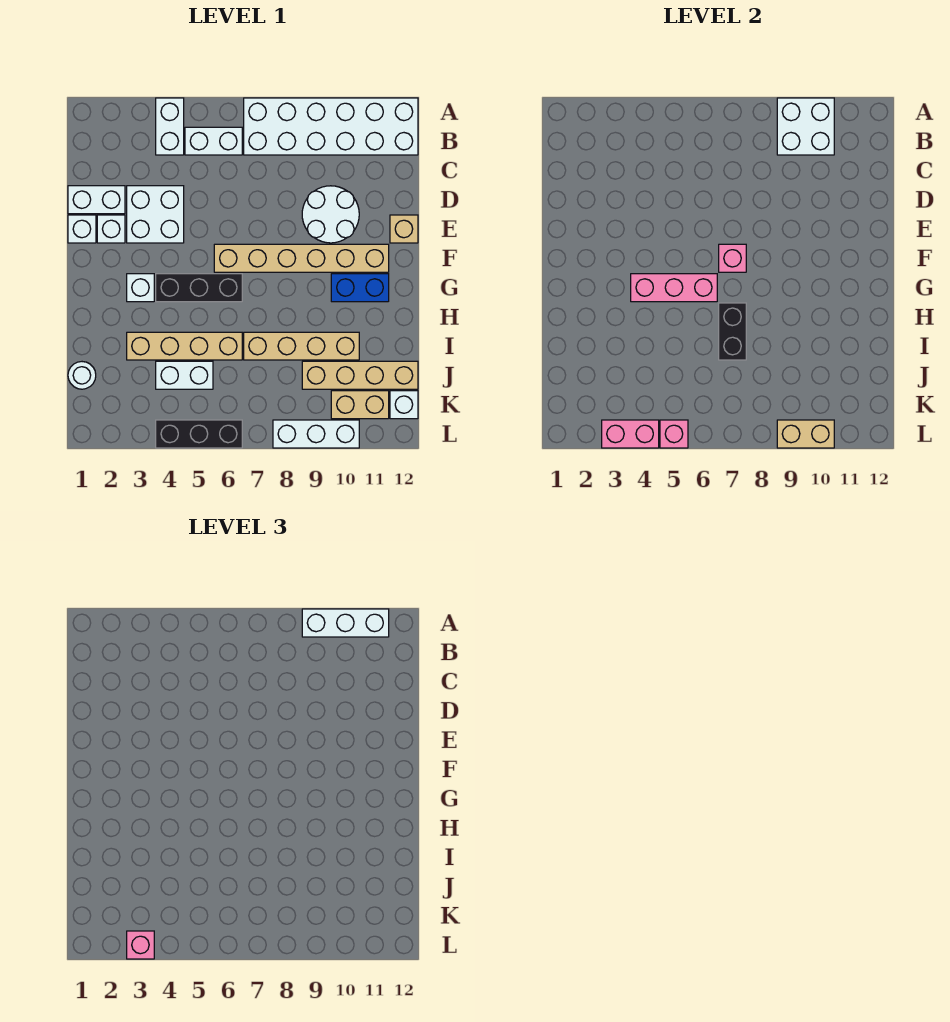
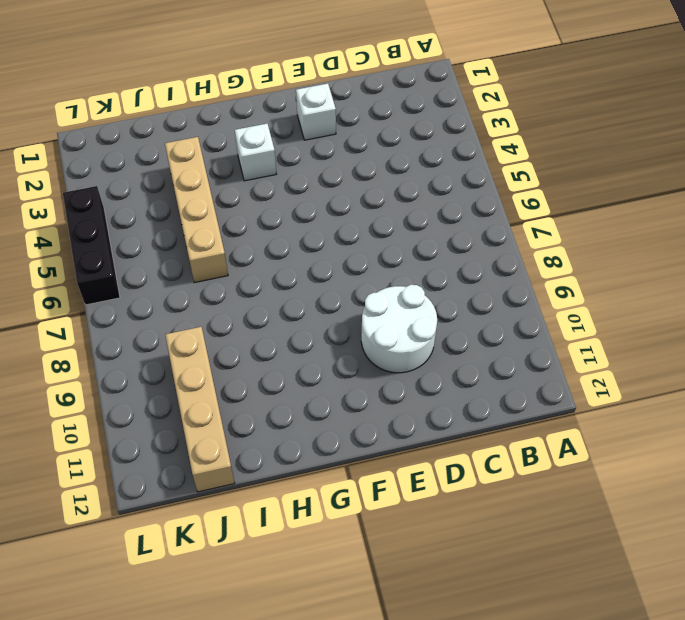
none -> white 1x2 brick [156,98,184,155]
none -> white 2x6 brick [244,98,418,155]
none -> white 1x2 brick [185,127,242,155]
none -> white 1x2 brick [68,186,125,214]

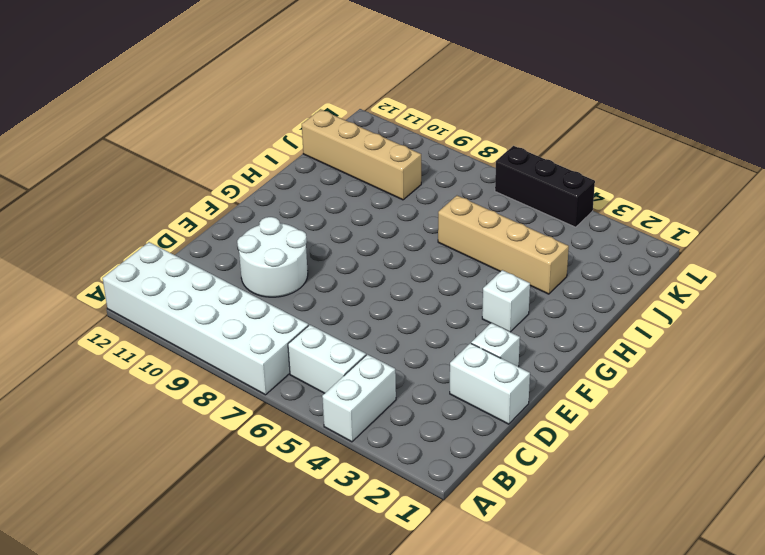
none -> white 2x2 brick [127,186,184,243]
none -> white 1x1 brick [68,215,96,243]
none -> tan 1x1 brick [390,215,418,243]
none -> tan 1x6 brick [214,244,389,272]

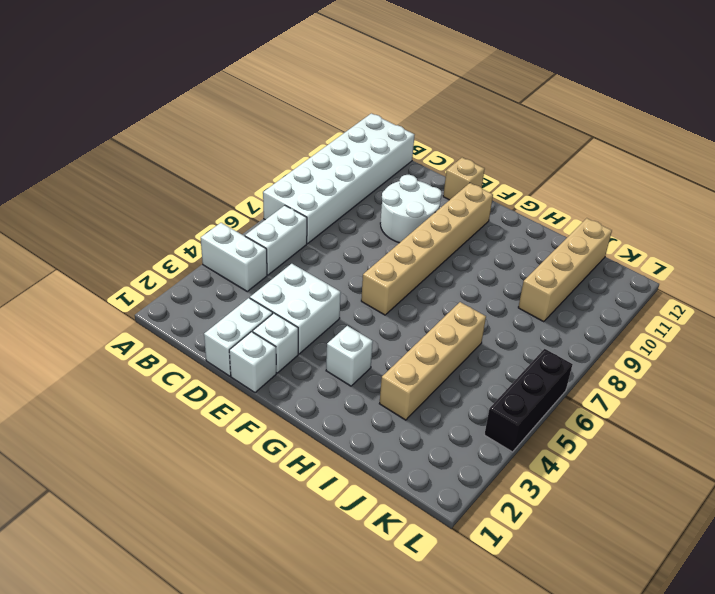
none -> black 1x3 brick [156,274,242,302]
none -> blue 1x2 brick [331,274,389,302]
none -> tan 1x4 brick [244,332,359,360]
none -> white 1x1 round brick [68,362,96,389]

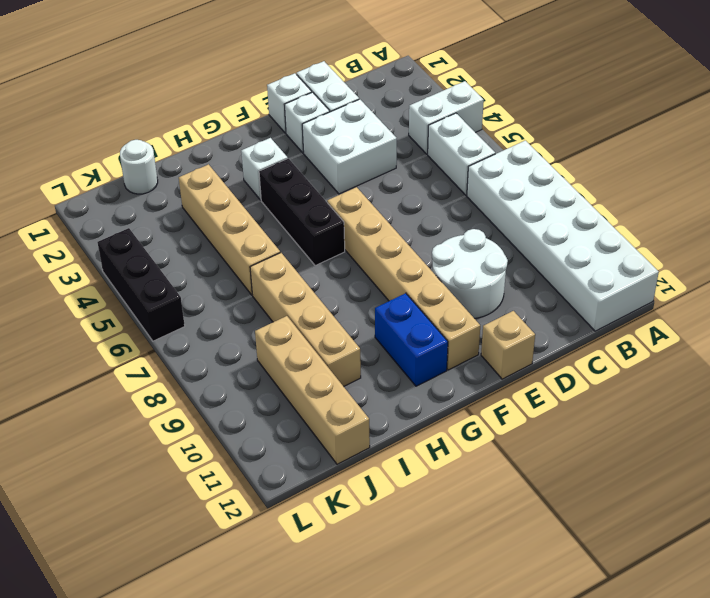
none -> white 1x2 brick [156,361,213,389]
none -> tan 1x2 brick [331,391,389,419]
none -> white 1x1 brick [390,391,418,419]
none -> white 1x3 brick [273,420,359,448]

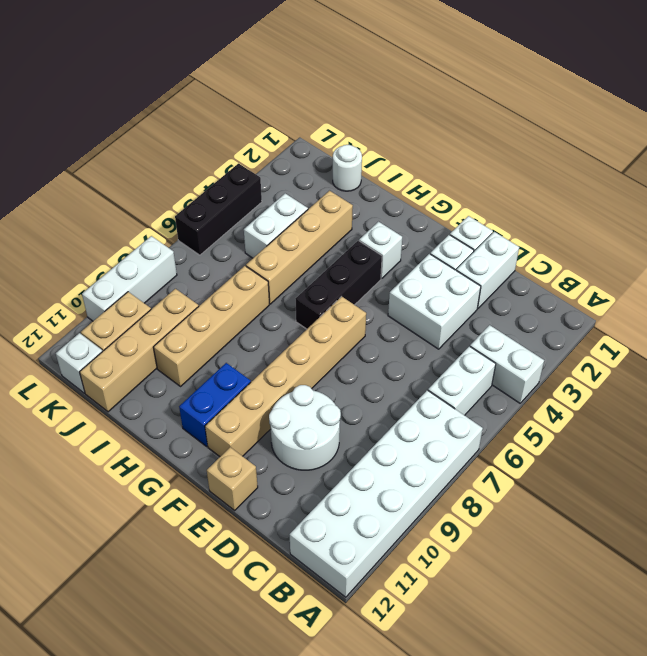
none -> white 2x2 brick [777,98,834,155]
none -> pink 1x1 brick [719,244,746,272]
none -> pink 1x3 brick [631,274,717,302]
none -> black 1x2 brick [719,303,746,360]

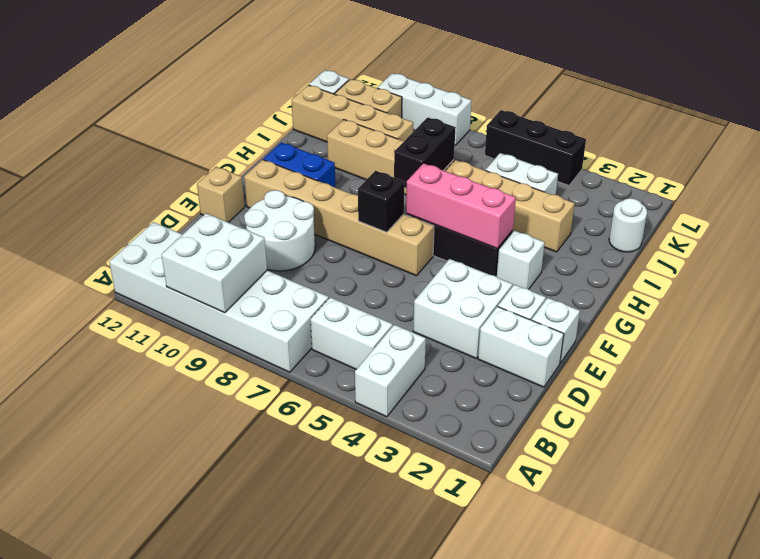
black 1x1 brick [358,171,404,232] -> pink 1x1 brick [719,244,746,272]
none -> pink 1x2 brick [602,420,659,448]
none -> pink 1x1 brick [660,420,688,448]
none -> tan 1x2 brick [777,420,834,448]
none -> white 1x3 brick [302,609,389,637]

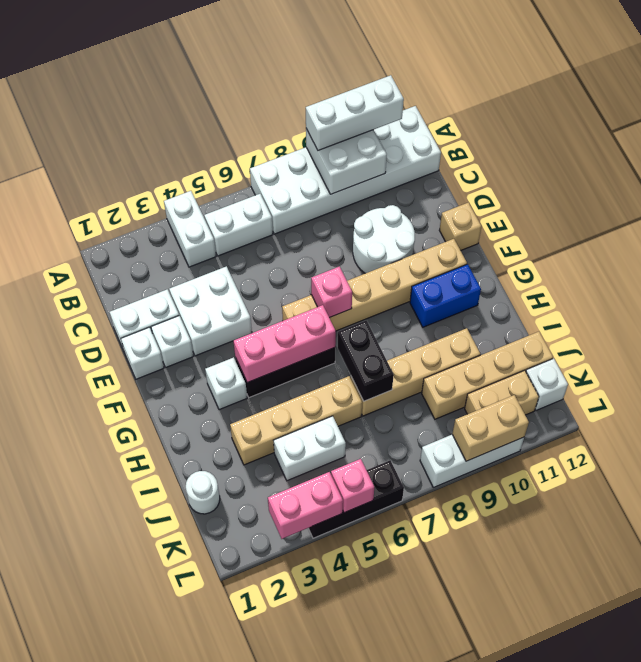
none -> pink 1x1 brick [127,931,154,959]

